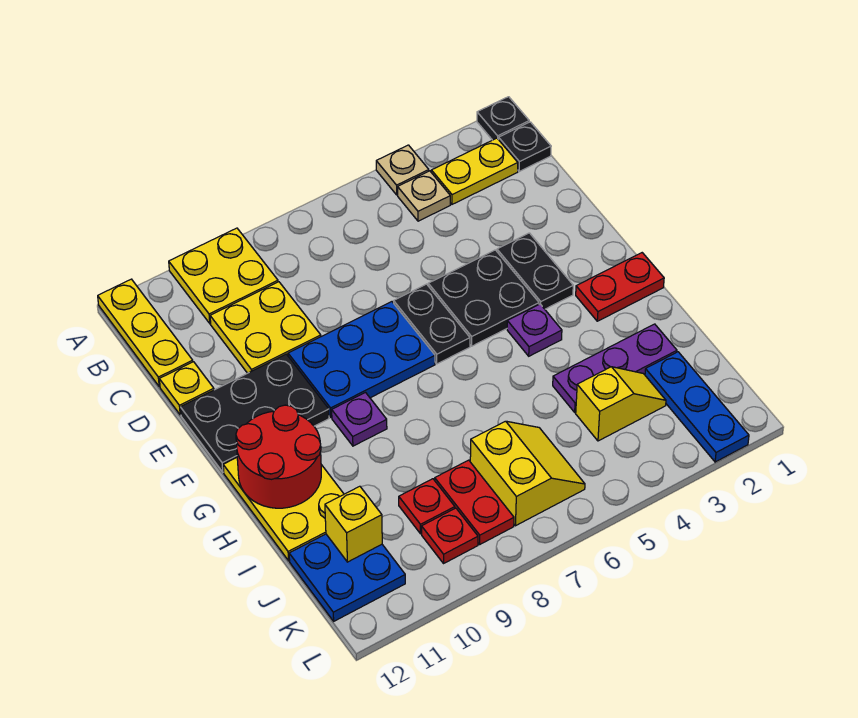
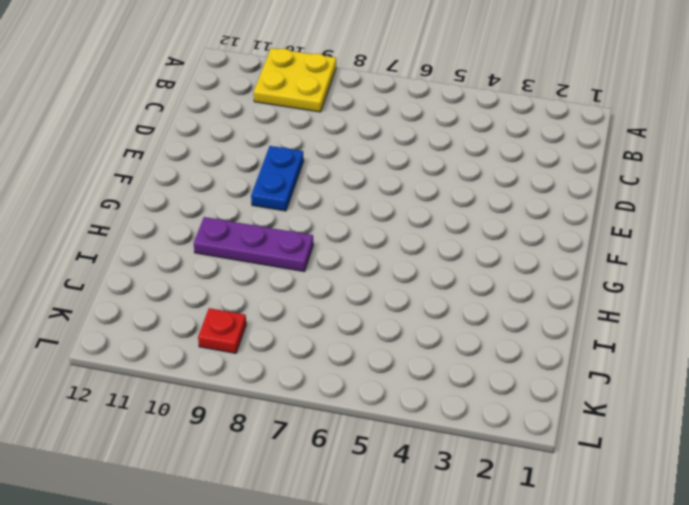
blue 1x2 plate [251,146,304,211] -> blue 2x3 plate [288,302,435,417]
purple 1x3 plate [194,217,313,272] -> purple 1x3 plate moved to [553,324,677,412]
none -> black 1x1 plate [477,97,529,140]
none -> tan 1x1 plate [376,145,429,195]
none -> yellow 1x3 plate [98,279,193,387]

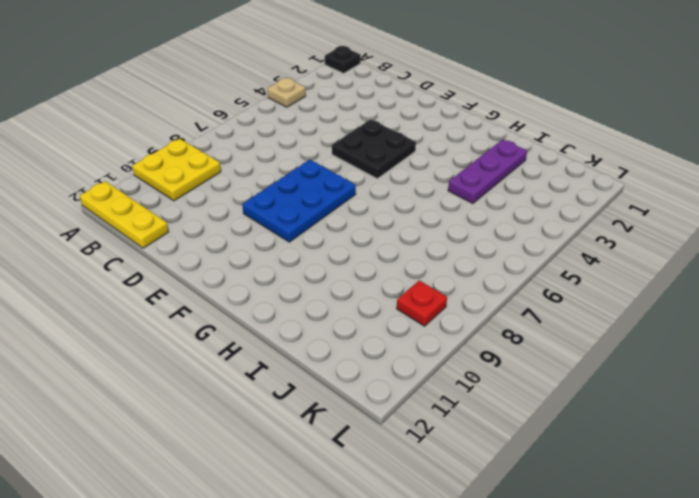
none -> black 1x1 plate [499,122,551,172]
none -> yellow 1x2 plate [431,138,518,204]
none -> tan 1x1 plate [398,171,450,221]

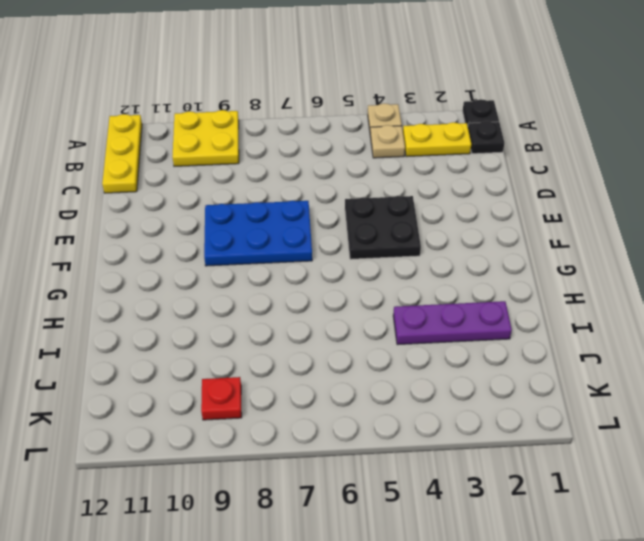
none -> yellow 2x2 plate [210,282,321,373]
none -> yellow 1x1 plate [159,362,214,415]
none -> black 1x2 plate [497,233,573,309]

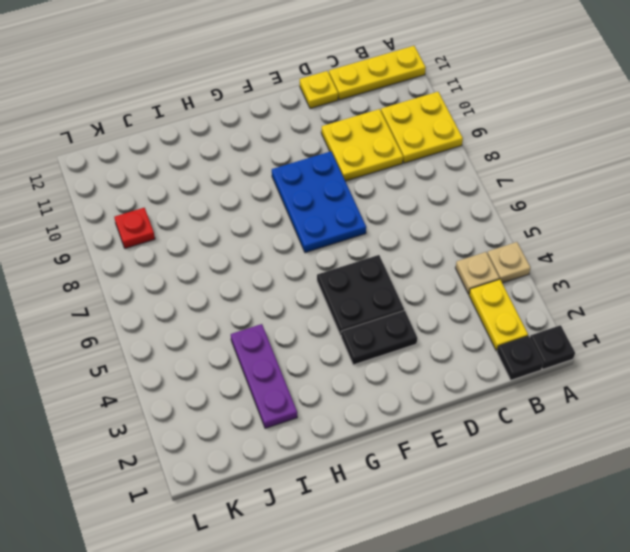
none -> black 1x2 plate [394,284,470,364]
none -> black 2x3 plate [180,354,329,472]
none -> red 1x2 plate [576,253,664,321]

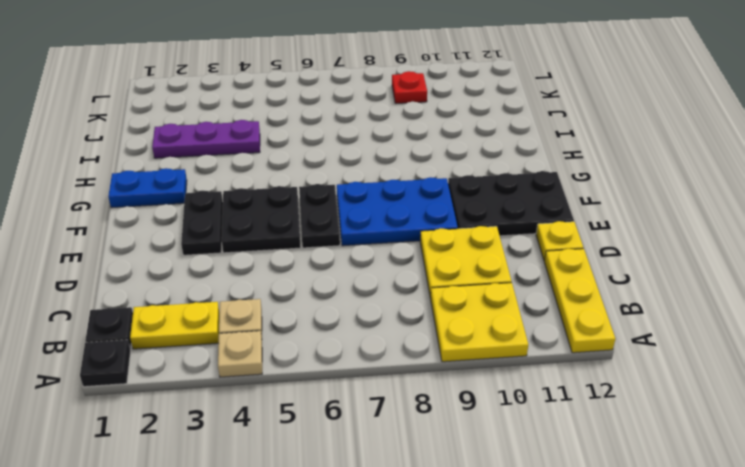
blue 1x2 plate [108,168,187,208] -> red 1x2 plate [576,253,664,321]
none -> purple 1x1 plate [507,304,562,356]
none -> purple 1x1 plate [332,393,387,446]
none -> yellow 2x3 plate [223,458,344,561]

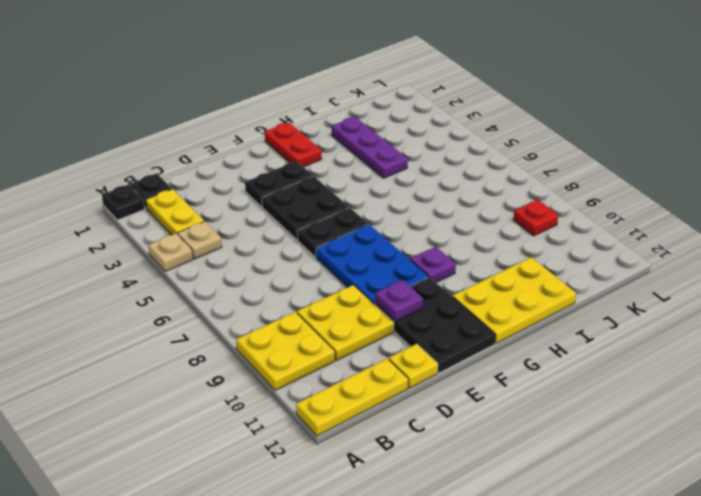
purple 1x1 plate [375,280,423,321] -> purple 1x1 plate moved to [507,304,562,356]
none -> blue 1x3 plate [645,352,749,462]
none -> yellow 1x2 slope [576,367,666,441]
none -> yellow 2x2 slope [470,421,585,526]

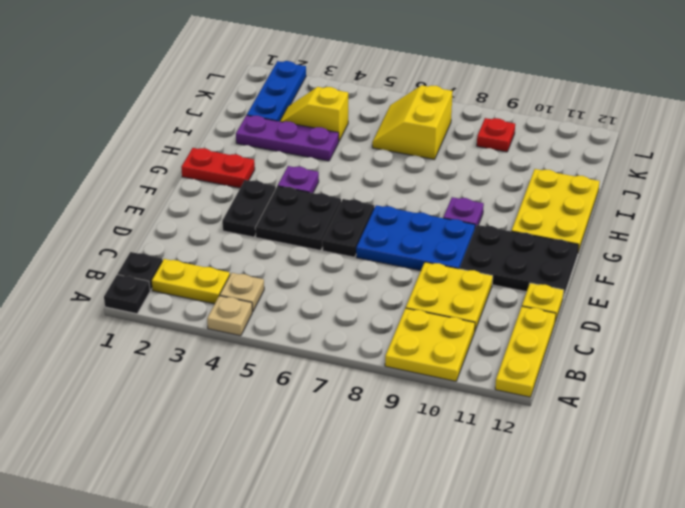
none -> red 1x2 plate [435,460,514,544]
none -> red 1x1 plate [399,479,455,534]
none -> blue 2x2 plate [289,534,405,621]

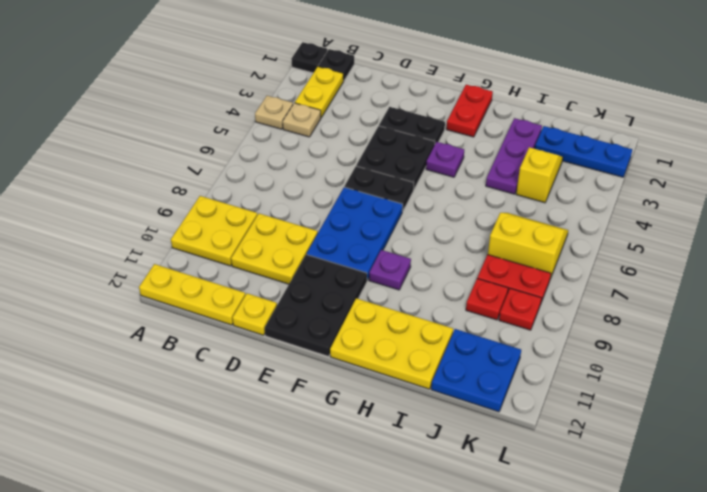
none -> red 2x2 round brick [236,405,321,508]
none -> yellow 1x1 brick [325,486,382,562]

